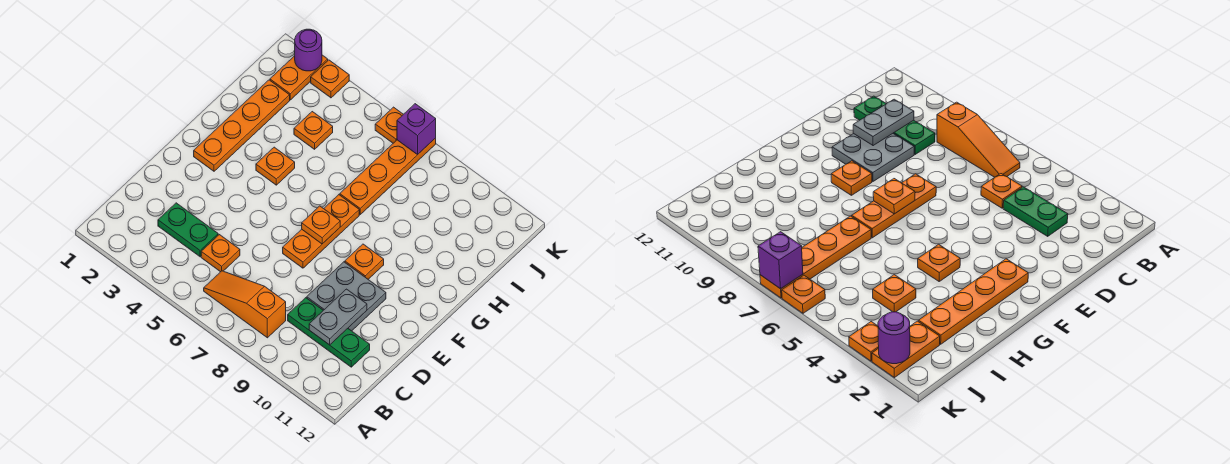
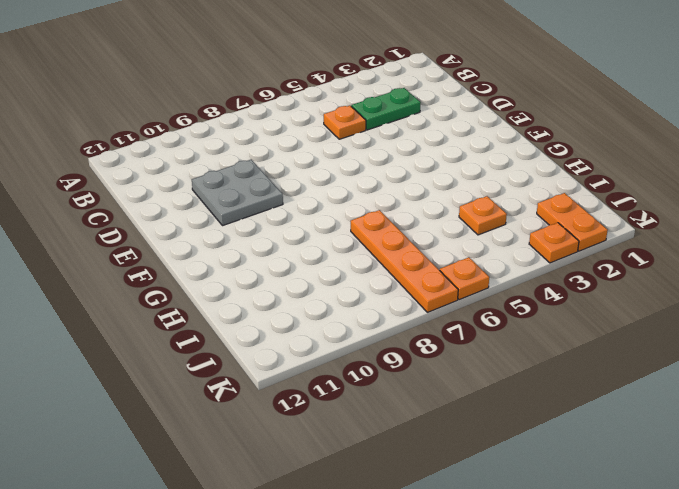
none -> orange 1x3 slope [204,271,286,338]
none -> green 1x3 plate [288,298,370,367]
none -> orange 1x3 plate [283,195,359,268]

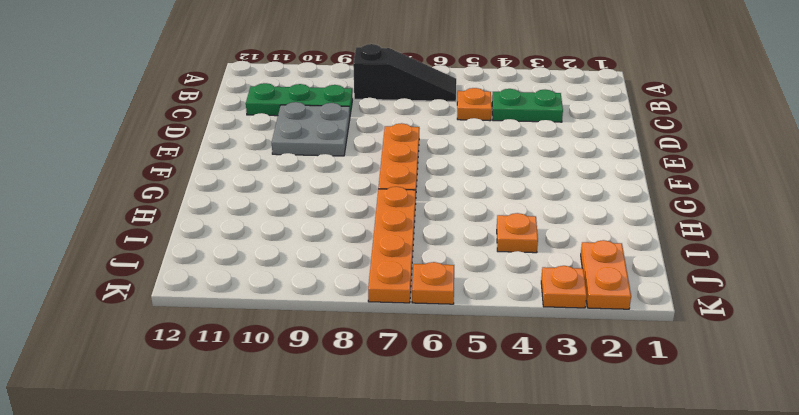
black 1x3 slope [353,44,456,102] -> orange 1x3 slope [204,271,286,338]
none -> orange 1x4 plate [194,80,290,171]
none -> orange 1x1 plate [345,244,384,279]
none -> orange 1x1 plate [256,147,295,185]

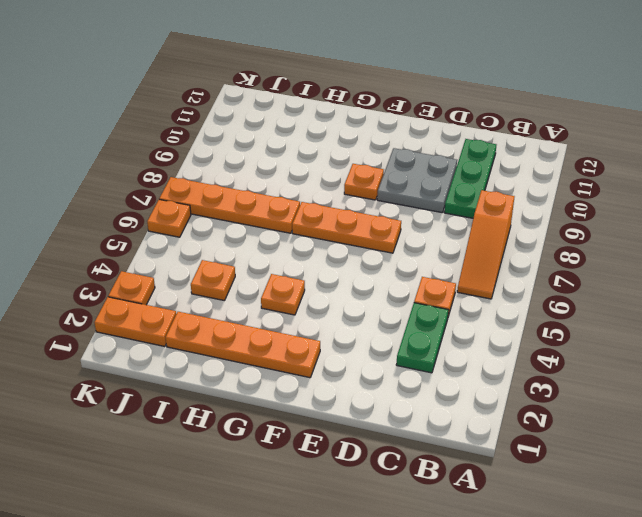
none -> grey 1x2 plate [309,289,367,345]
none -> orange 1x1 plate [302,206,340,244]
none -> purple 1x1 round brick [295,29,322,71]

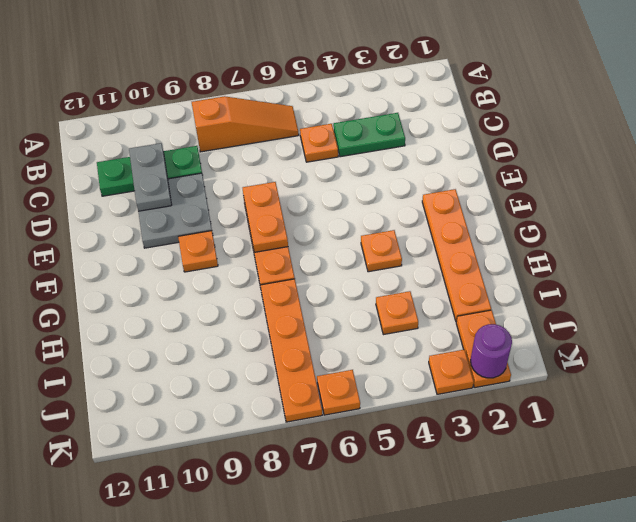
orange 1x2 plate [243,182,288,252] -> orange 1x1 plate [302,206,340,244]
none -> purple 1x1 brick [397,104,436,154]

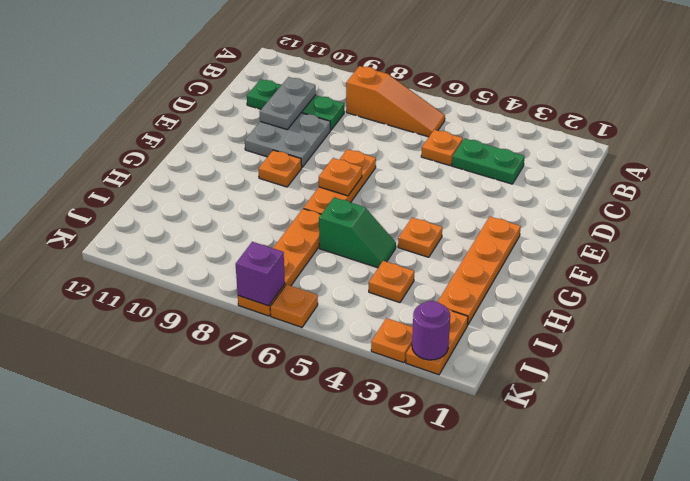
green 1x2 slope [319,198,396,268] -> none

